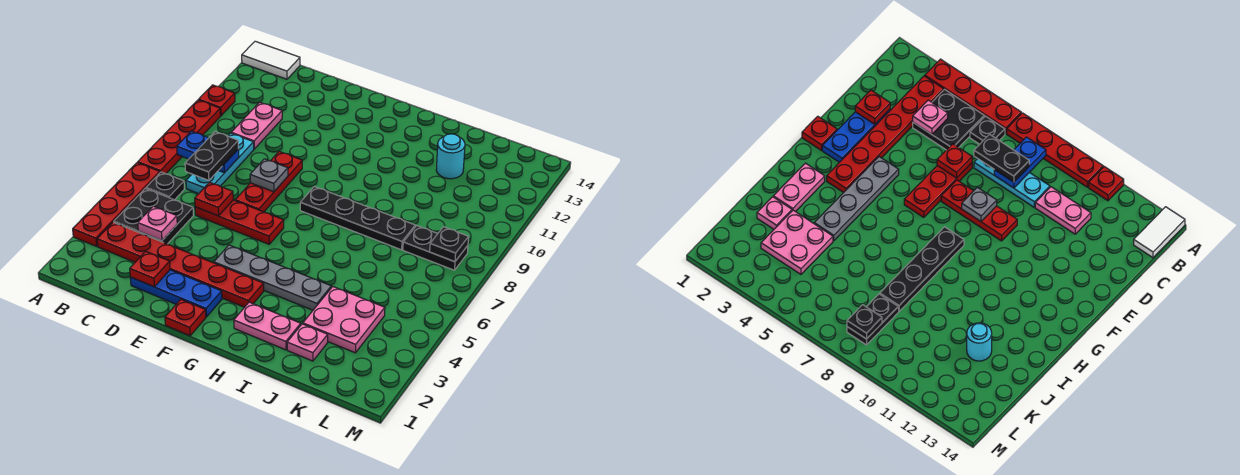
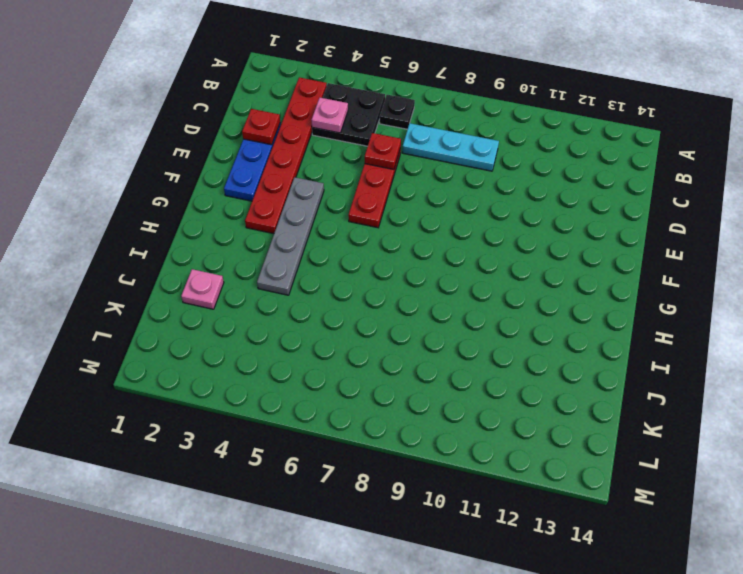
none -> red 1x4 plate [73,163,160,246]
none -> red 1x4 plate [138,100,221,174]
none -> red 1x1 plate [199,85,235,115]

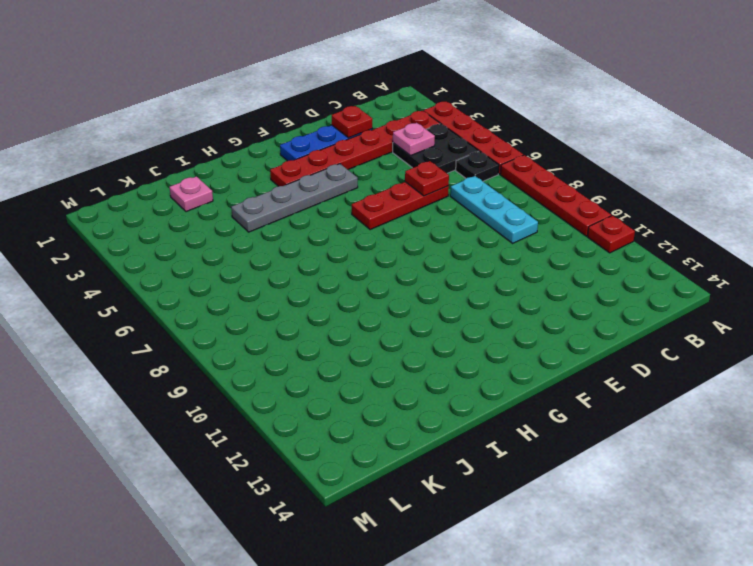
none -> white 1x2 tile [242,41,300,79]
none -> pink 1x2 plate [231,102,282,149]
none -> red 1x3 plate [235,151,302,212]

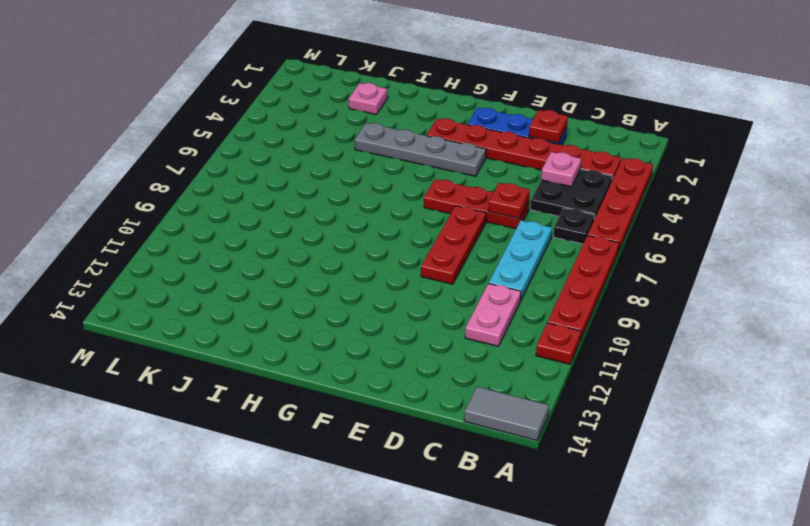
grey 1x2 tile [464,387,549,441] -> white 1x2 tile [242,41,300,79]
none -> red 1x1 plate [165,300,206,336]
none -> black 1x4 plate [300,187,415,250]
none -> pink 1x2 plate [234,302,301,350]

